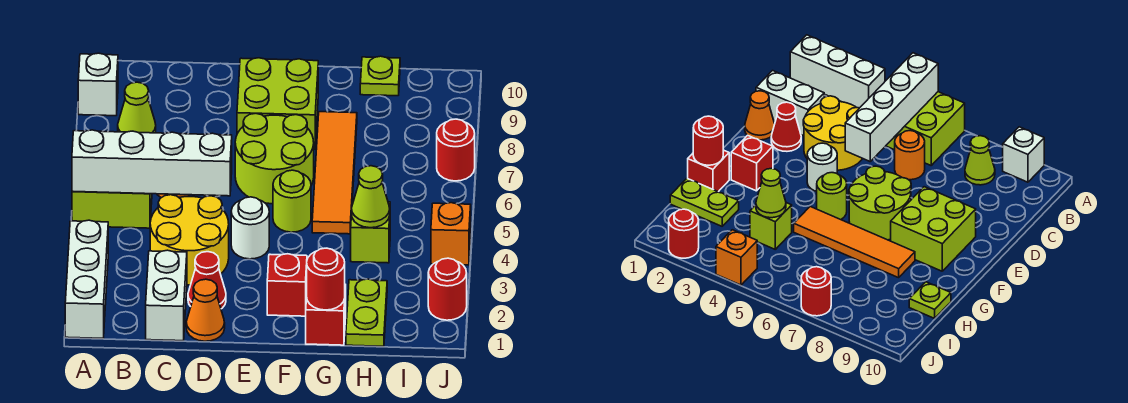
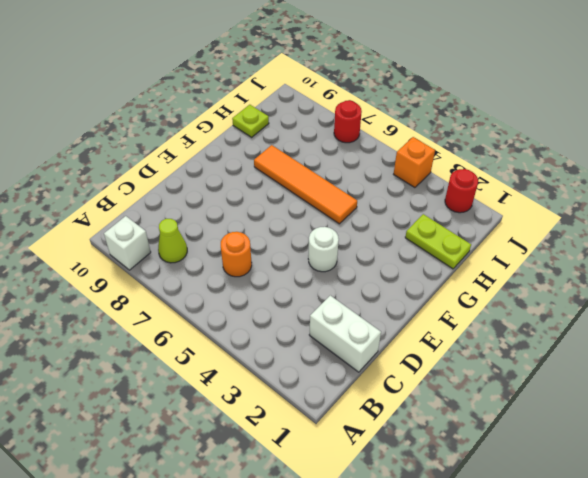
none -> white 1x3 brick [65,220,108,338]
none -> lime 2x2 brick [72,191,152,228]
none -> yellow 2x2 round brick [150,195,229,285]

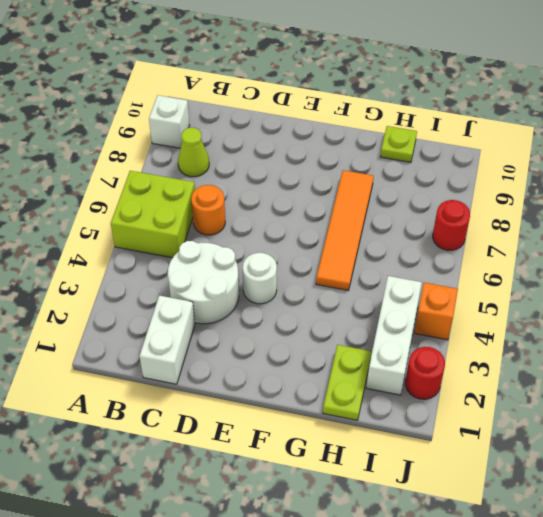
white 2x2 round brick [168,241,239,324] -> yellow 2x2 round brick [150,195,229,285]
white 1x3 brick [366,276,422,395] -> white 1x3 brick moved to [65,220,108,338]
none -> orange 1x1 cone [186,279,225,341]
none -> red 1x1 cone [188,252,226,309]
none -> lime 2x2 round brick [235,113,314,204]

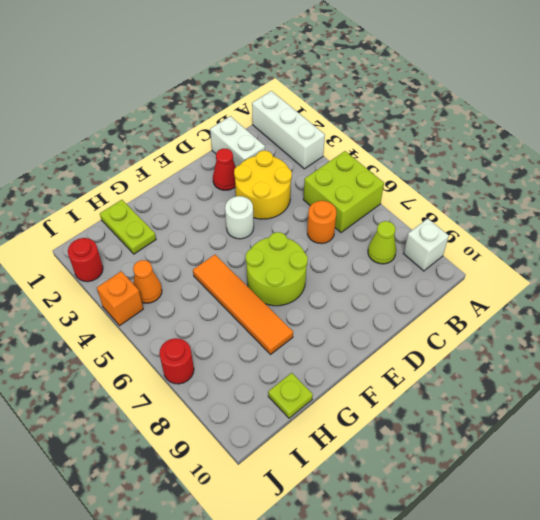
orange 1x1 cone [133,260,162,303] -> orange 1x1 cone moved to [186,279,225,341]
none -> lime 2x2 brick [237,58,318,149]
none -> red 1x1 brick [267,254,307,316]
none -> lime 1x1 round brick [273,170,311,232]

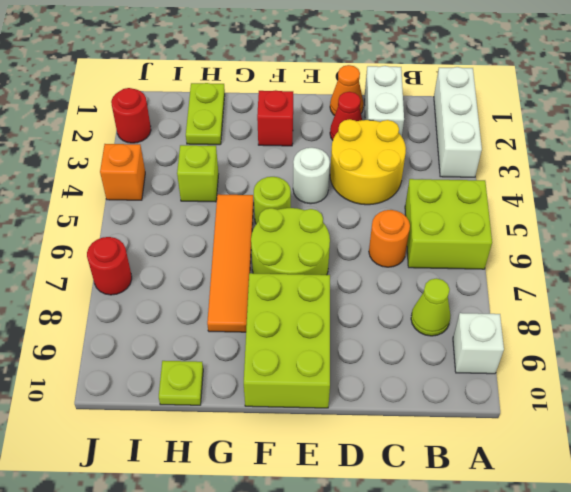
lime 2x3 brick [244,273,330,408] -> lime 2x2 brick [237,58,318,149]
none -> red 1x1 brick [306,285,346,345]
none -> white 1x4 brick [72,130,232,196]
none -> red 1x1 round brick [307,248,345,310]

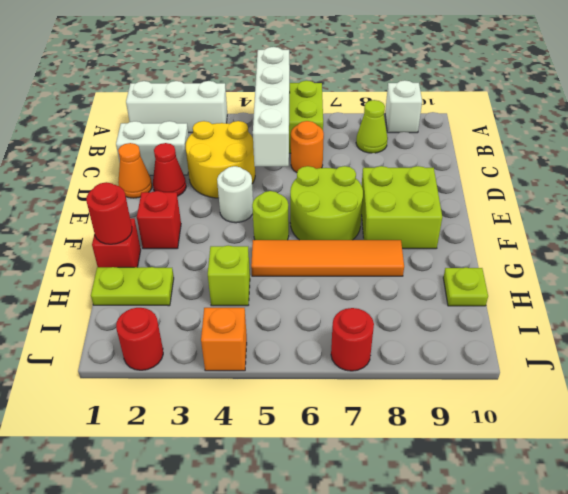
none -> lime 1x1 cone [352,166,390,228]

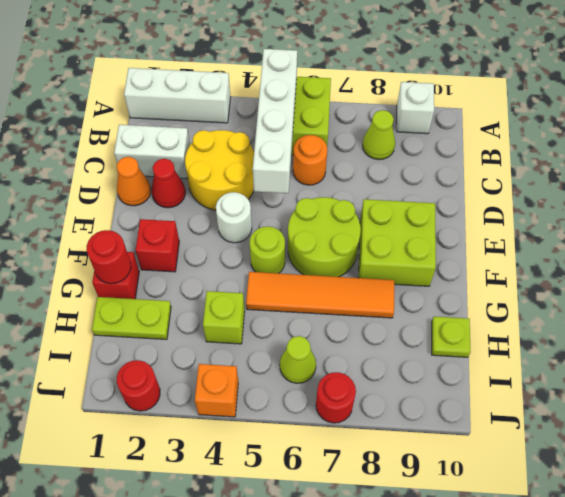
lime 1x1 cone [280,336,316,383] -> lime 1x1 cone moved to [352,166,390,228]

